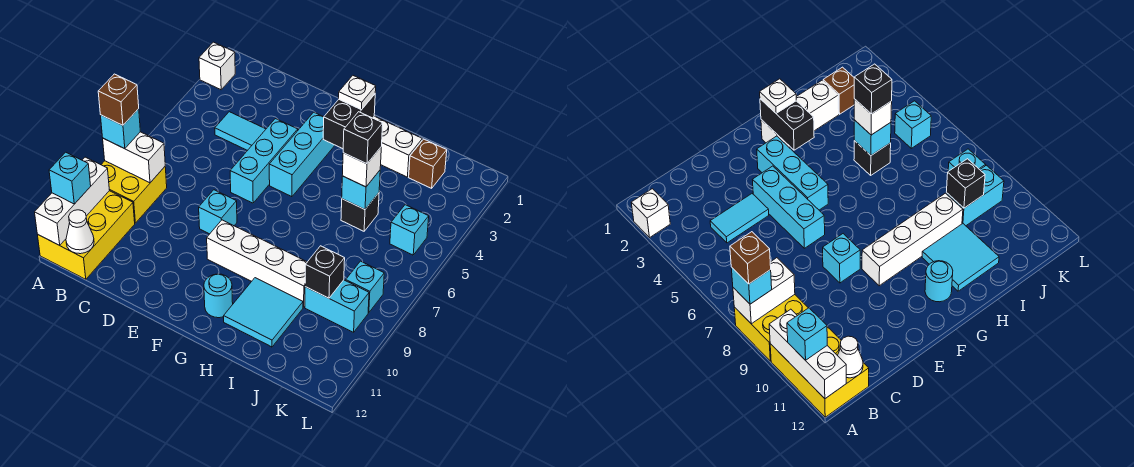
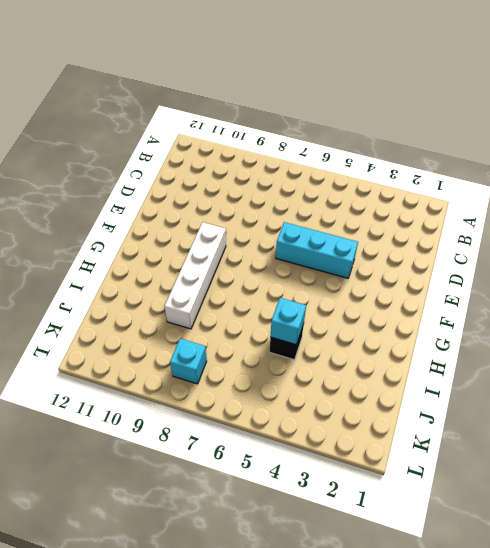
none -> white 1x1 brick [199,42,235,90]
none -> yellow 2x2 brick [101,161,167,223]
none -> yellow 2x3 brick [38,191,135,279]

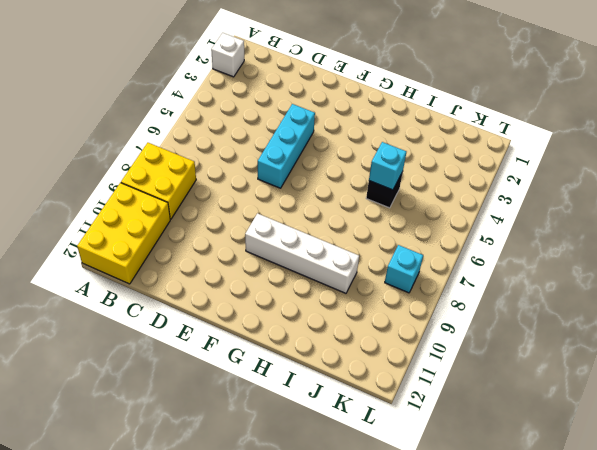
none -> cyan 1x2 tile [215,112,266,151]
none -> cyan 1x1 brick [199,190,237,234]
none -> cyan 1x3 brick [269,112,335,197]

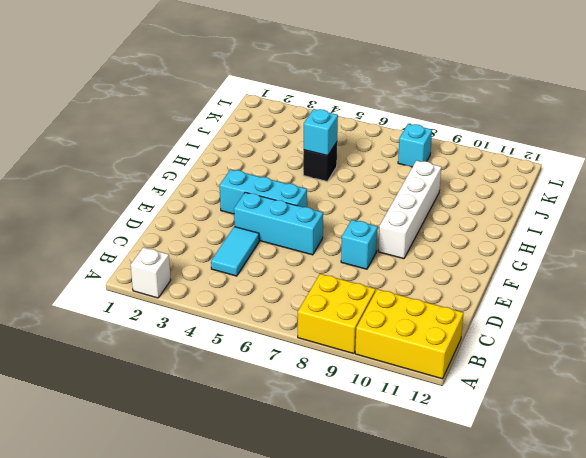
none -> white 1x3 brick [373,116,422,177]
none -> cyan 1x1 round brick [204,274,233,318]
none -> cyan 2x2 tile [224,278,303,347]

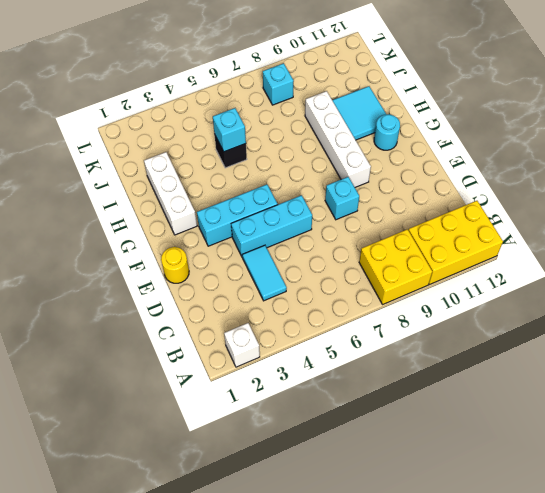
yellow 1x1 round brick [161,247,189,283] -> none
none -> brown 1x1 brick [409,139,447,188]
none -> cyan 1x2 brick [305,280,369,332]
none -> cyan 1x1 brick [390,205,429,255]

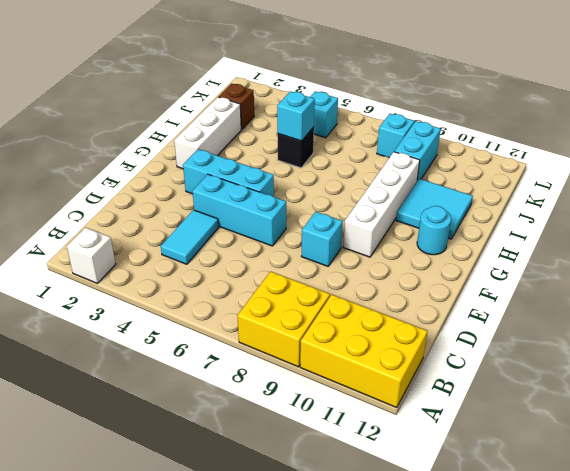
none -> white 1x2 brick [103,132,165,183]
none -> white 1x3 brick [35,157,110,245]
none -> white 1x1 cone [66,210,94,254]

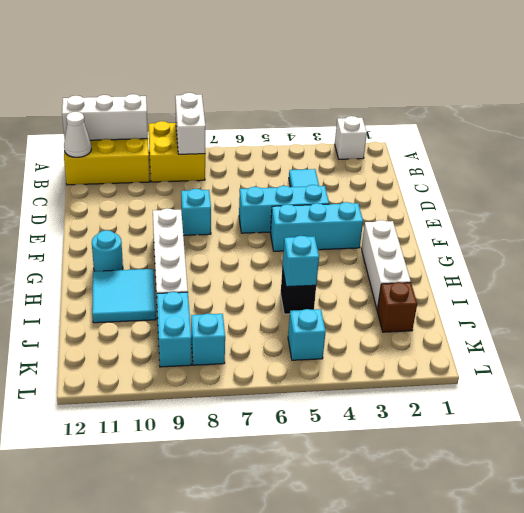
none -> black 1x2 brick [323,94,375,149]
none -> black 1x1 brick [305,246,345,298]
none -> cyan 1x1 brick [101,109,140,149]

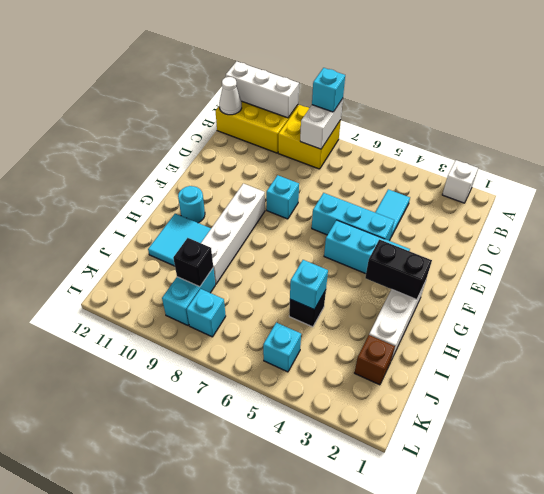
none -> cyan 1x1 brick [49,152,91,204]
none -> white 1x1 plate [339,76,376,110]
none -> white 1x1 brick [342,148,381,187]

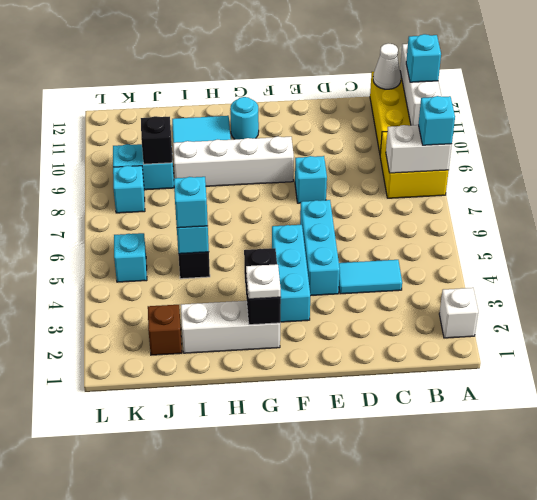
cyan 1x1 brick [174,177,208,228] -> white 1x1 brick [342,148,381,187]
none -> brown 1x1 brick [98,74,139,125]
none -> black 1x1 brick [343,112,383,164]

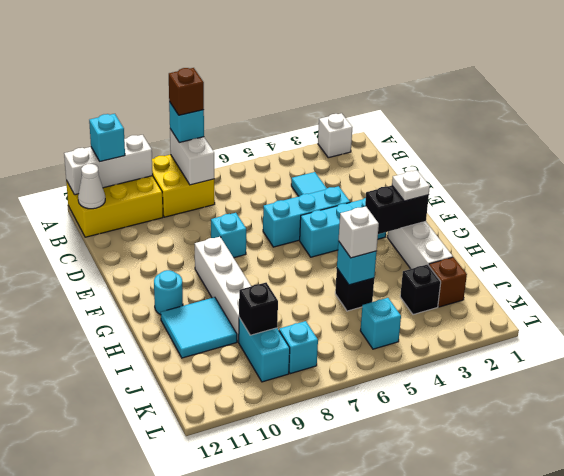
black 1x1 brick [400,264,441,315] -> black 1x1 brick moved to [343,112,383,164]

